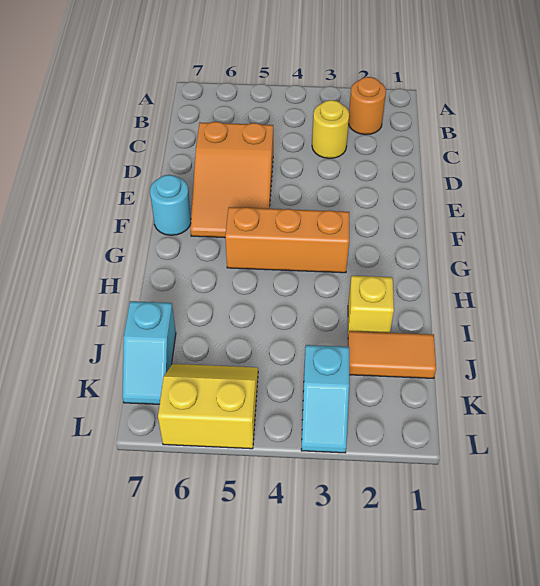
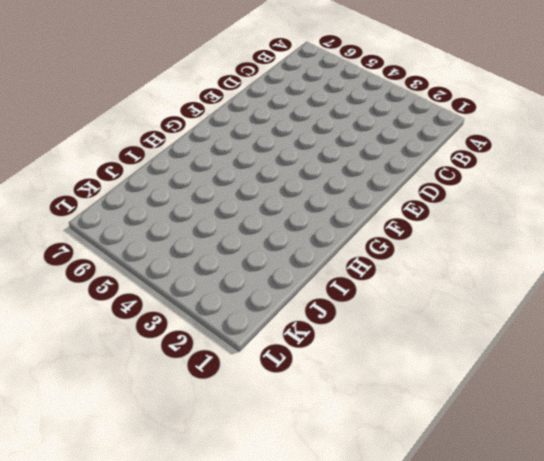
none -> orange 1x1 round brick [348,77,386,135]
none -> yellow 1x1 round brick [312,100,349,158]

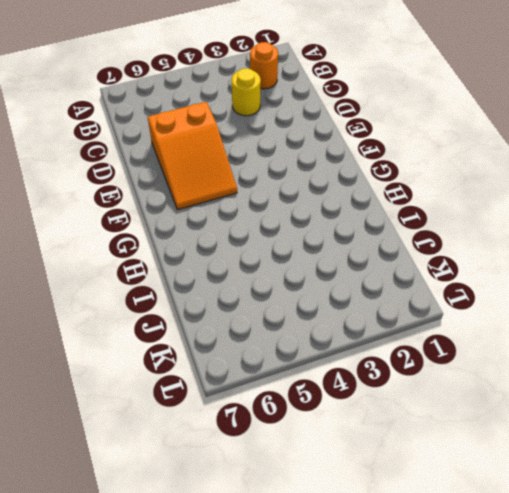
none -> cyan 1x1 round brick [150,175,191,235]
none -> orange 1x3 brick [225,207,349,273]

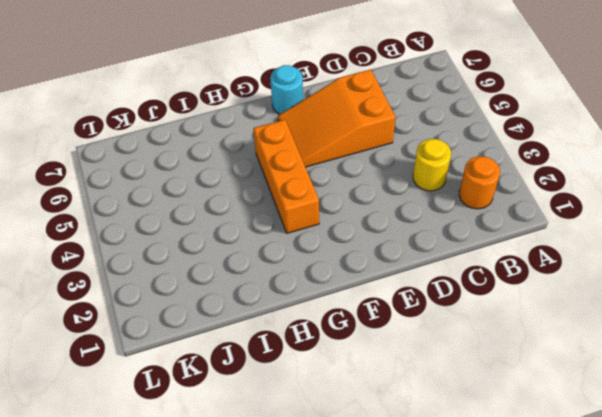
none -> yellow 1x1 brick [348,276,394,336]
none -> orange 1x2 tile [348,331,436,378]

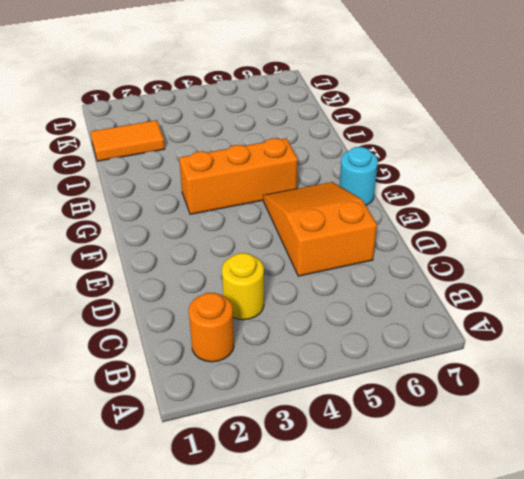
none -> yellow 1x1 brick [348,276,394,336]
none -> cyan 1x2 slope [123,301,176,404]

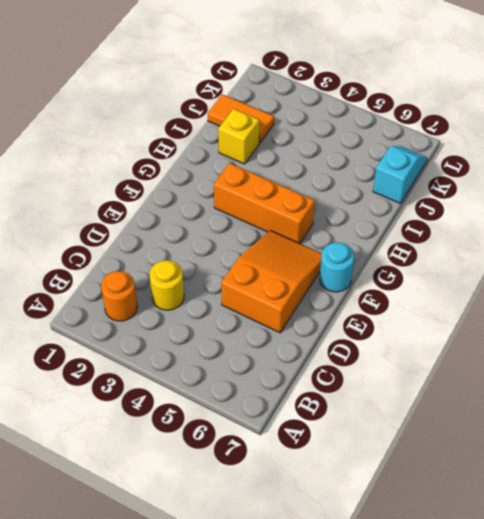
none -> cyan 1x2 slope [301,345,349,453]
none -> yellow 2x2 slope [158,364,258,449]

